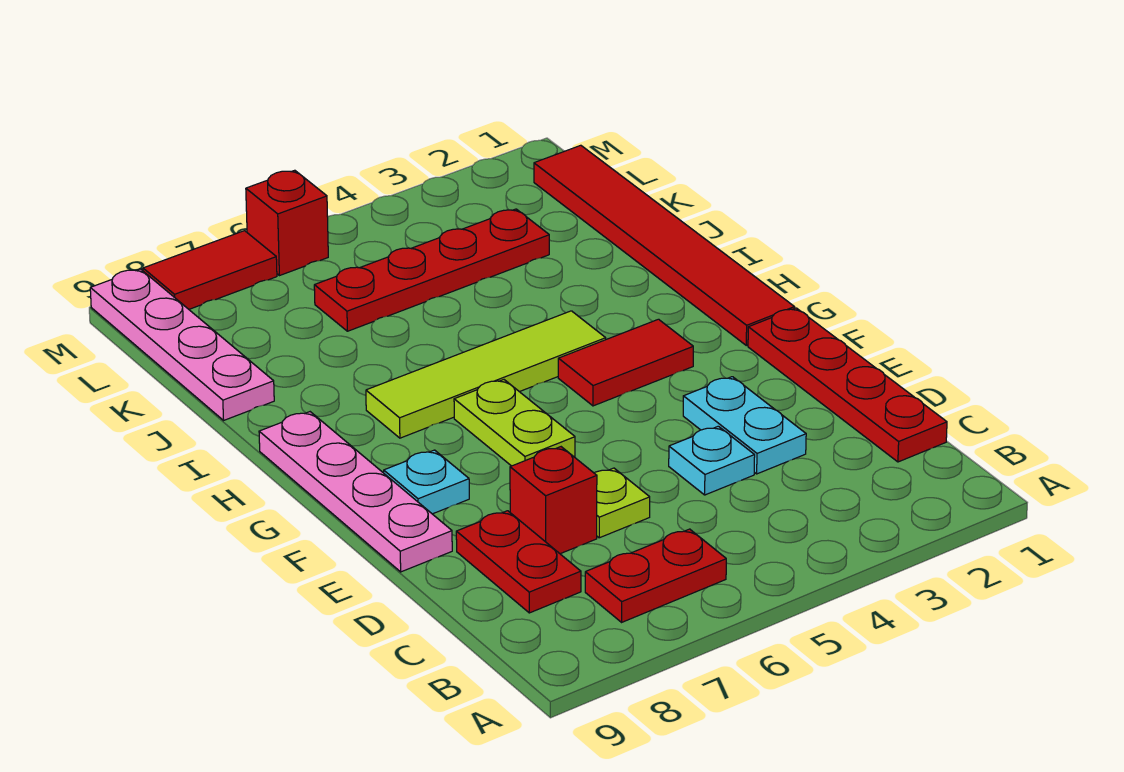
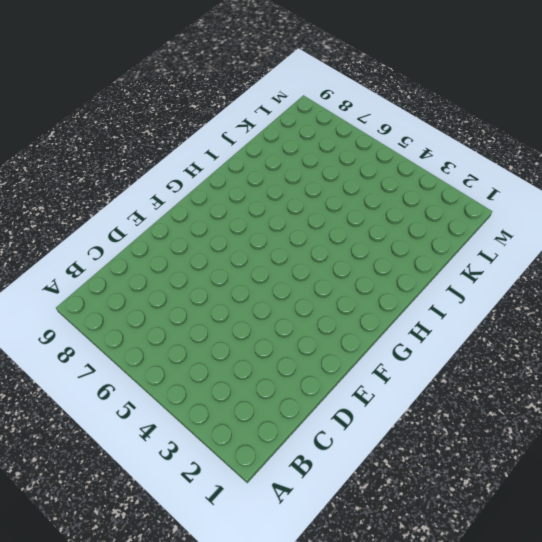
none -> red 1x2 plate [585,529,726,622]
none -> red 1x4 plate [748,308,947,462]
none -> red 1x2 plate [456,511,581,613]

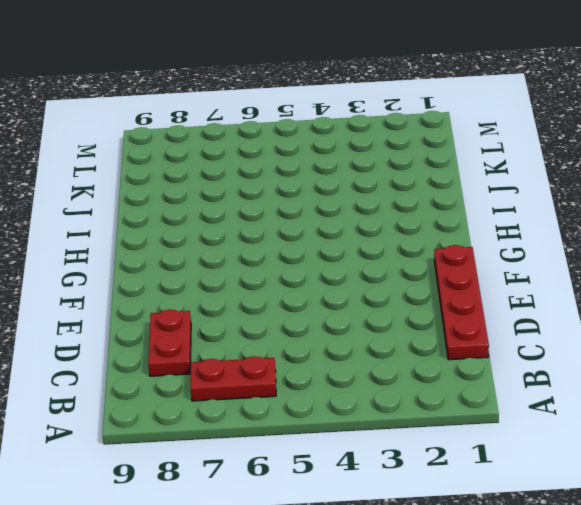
none -> cyan 1x2 plate [683,377,806,474]
none -> cyan 1x1 plate [669,426,755,495]
none -> lime 1x1 plate [595,468,650,538]

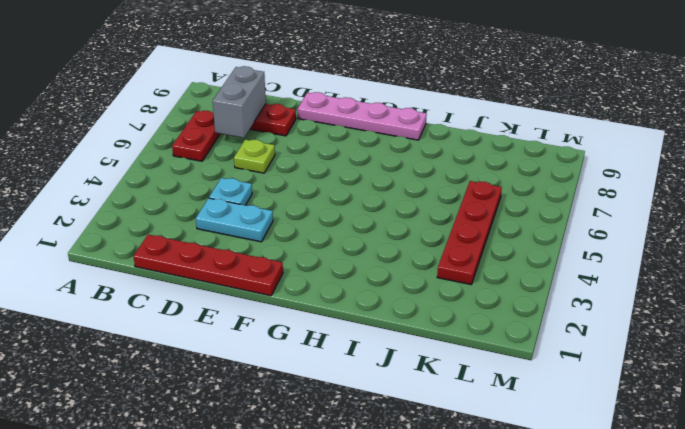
grey 1x2 brick [213,66,266,138] -> none
none -> red 1x1 brick [510,447,597,554]
none -> lime 1x2 plate [454,380,575,466]
none -> cyan 1x1 plate [384,450,469,514]

